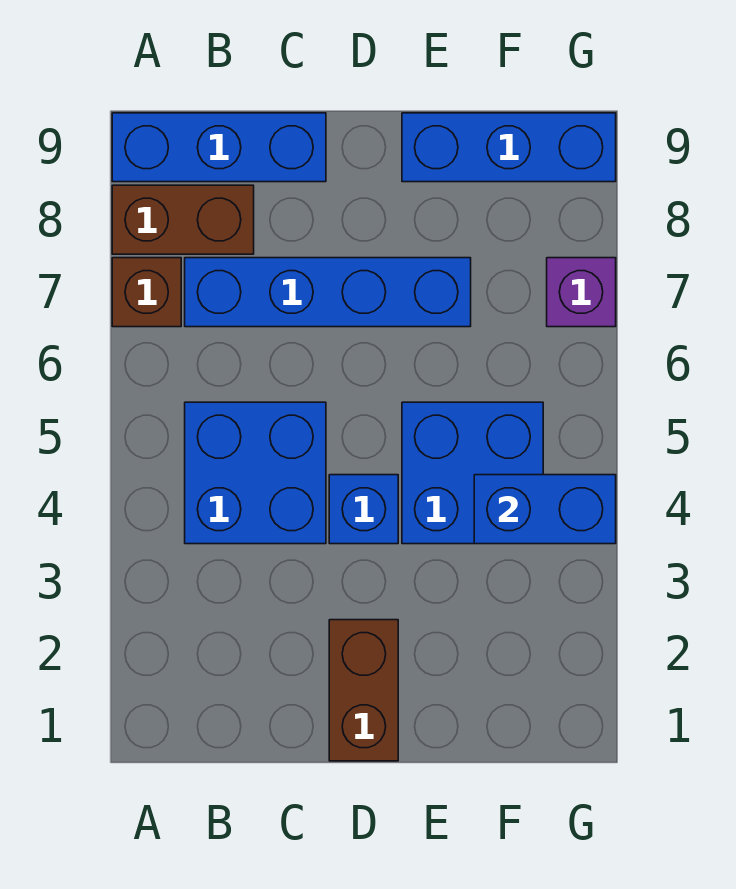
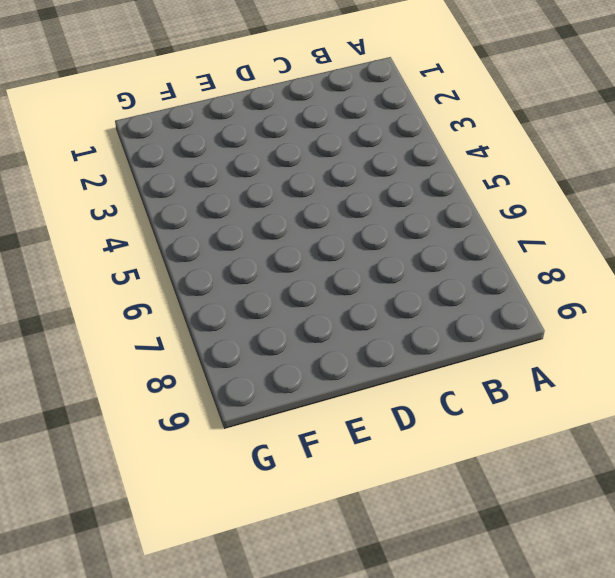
none -> brown 1x1 brick [112,258,181,327]
none -> brown 1x2 brick [112,185,254,254]

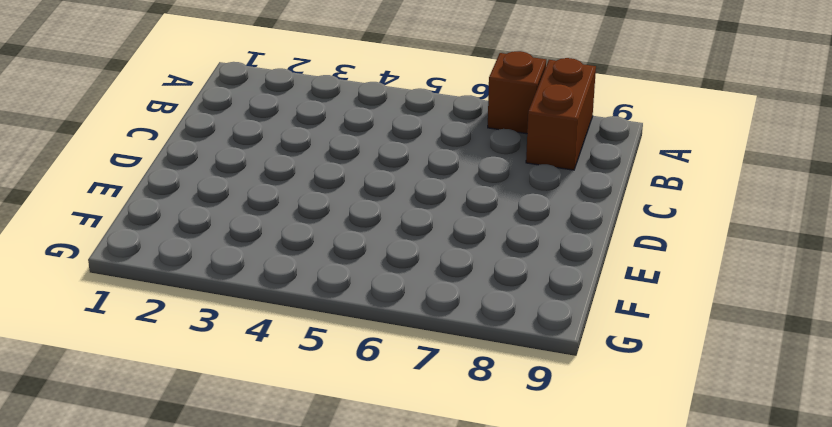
none -> blue 1x3 brick [112,113,326,182]
none -> blue 2x2 brick [185,402,326,544]

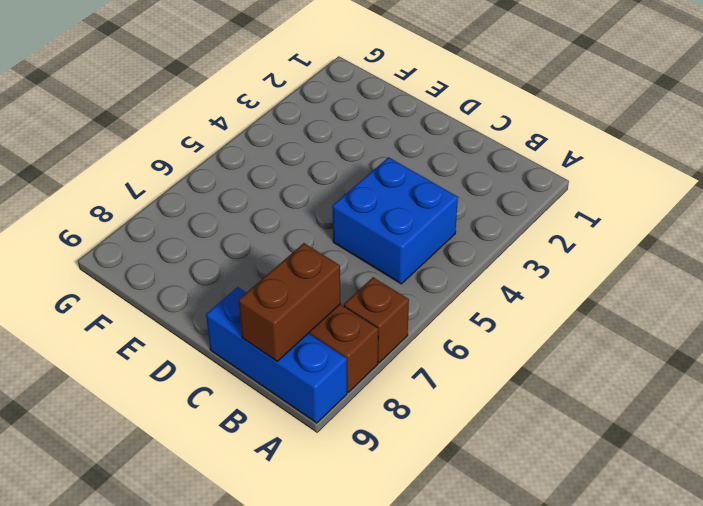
brown 1x2 brick [239,243,341,361] -> brown 1x2 brick moved to [329,620,398,761]
none -> blue 1x4 brick [185,258,471,327]
none -> blue 1x1 brick [329,475,398,544]

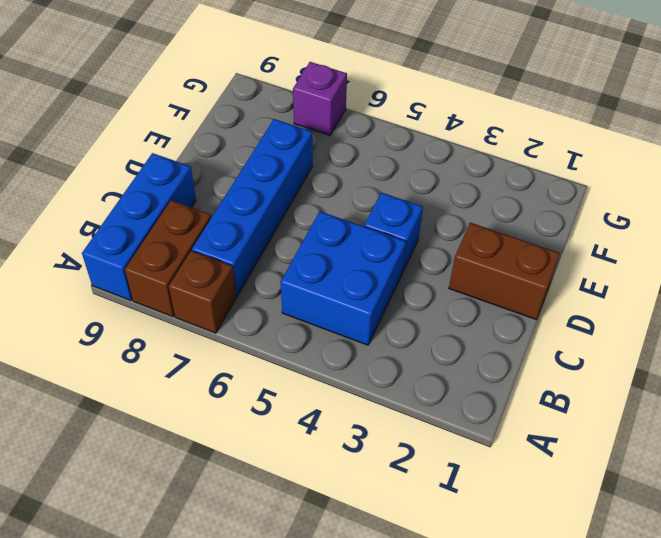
none -> blue 2x2 brick [402,402,543,544]
none -> blue 1x3 brick [402,113,616,182]

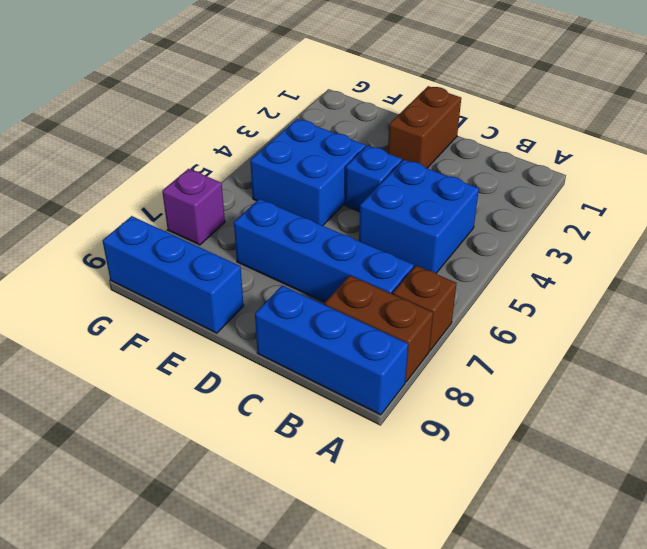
none -> blue 1x2 brick [474,475,616,544]

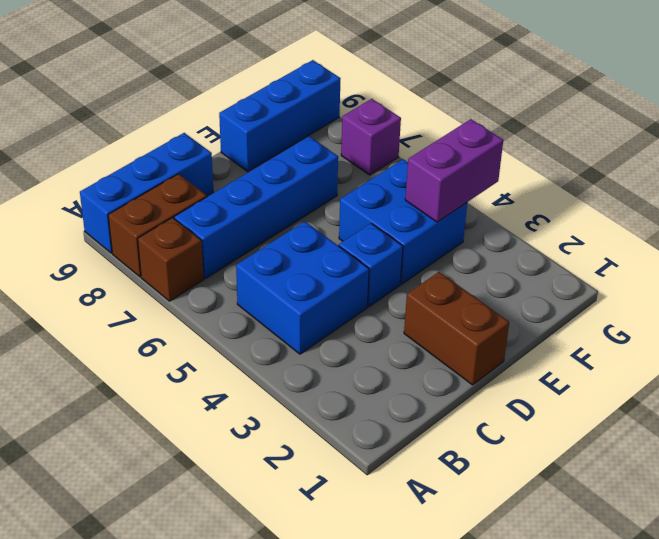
purple 1x2 brick [405,119,503,222] -> blue 1x2 brick [474,475,616,544]

